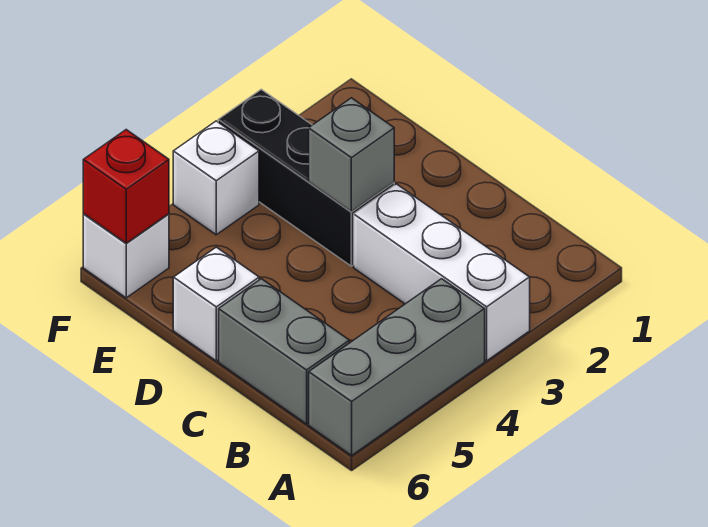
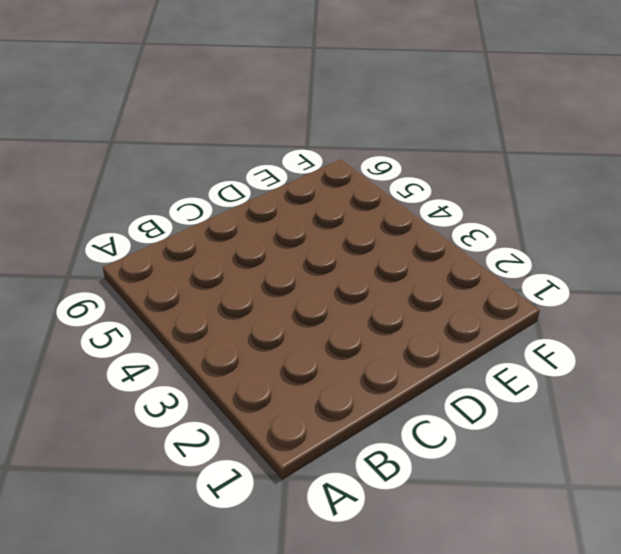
none -> white 1x3 brick [354,184,530,361]
none -> grey 1x3 brick [309,279,485,455]

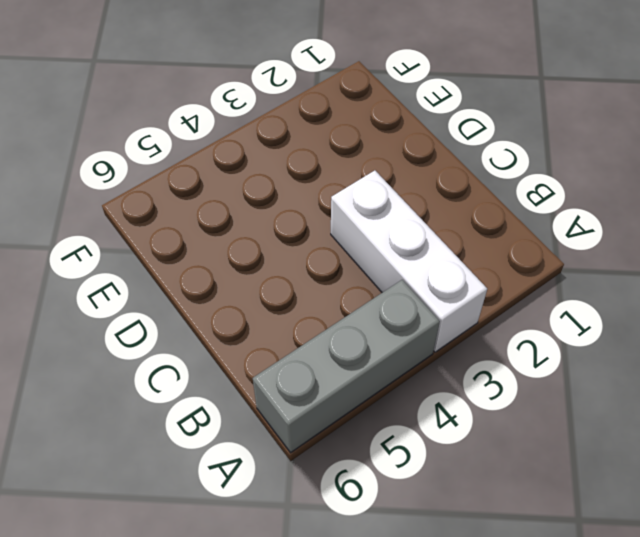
none -> grey 1x2 brick [219,279,349,424]
none -> black 1x3 brick [218,89,394,266]

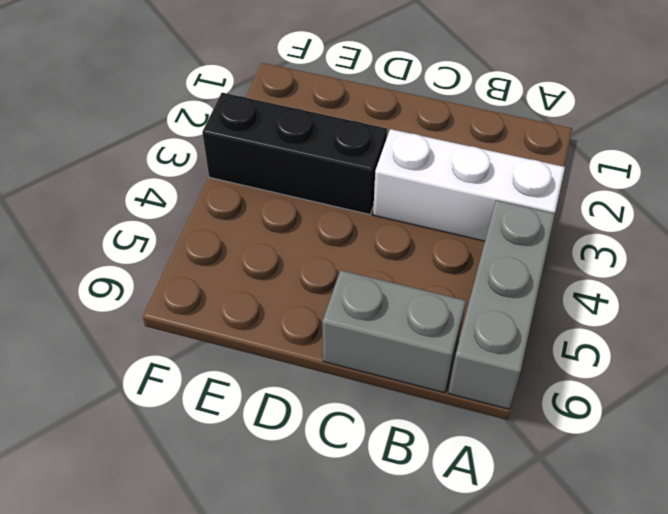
none -> white 1x1 brick [173,247,259,361]
none -> white 1x1 brick [173,121,259,235]

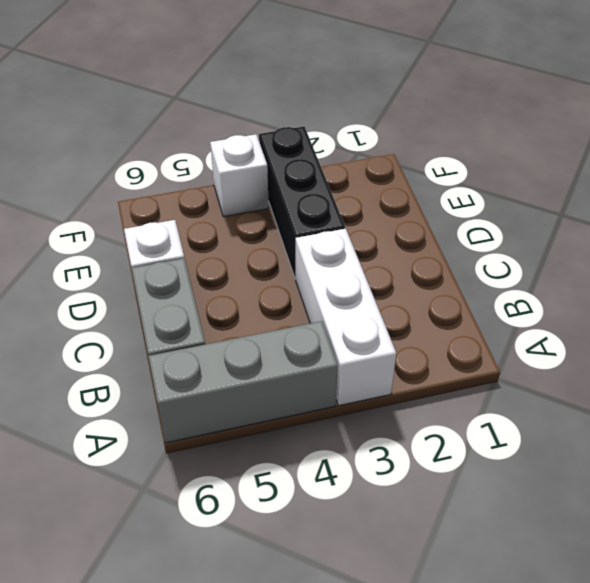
none -> white 1x1 brick [83,214,169,298]
none -> grey 1x1 brick [309,98,394,212]

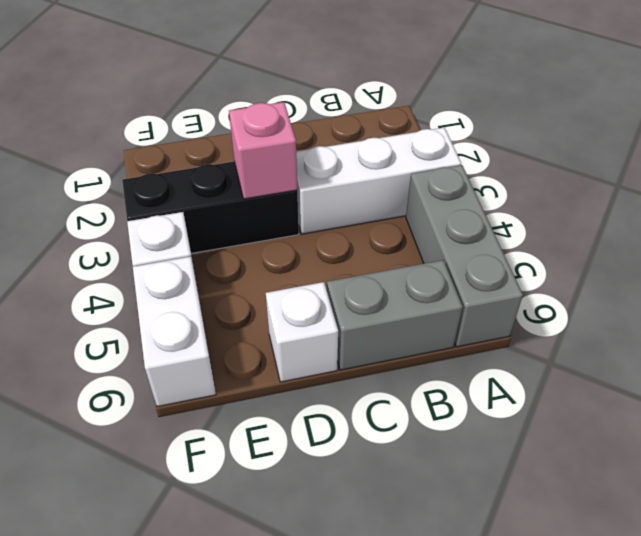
pink 1x1 brick [229,102,297,199] -> grey 1x1 brick [309,98,394,212]
white 1x2 brick [133,256,216,407] -> white 1x1 brick [83,214,169,298]
none -> red 1x1 brick [83,130,169,243]

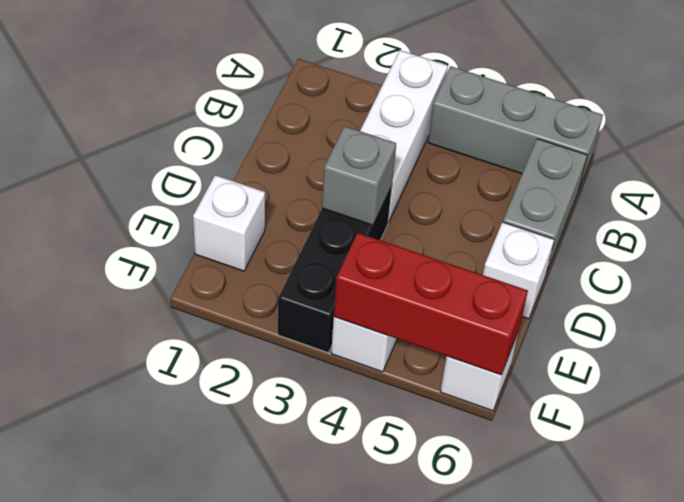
white 1x1 brick [193,175,265,271] -> none
red 1x3 brick [334,233,528,375] -> red 1x1 brick [83,130,169,243]

